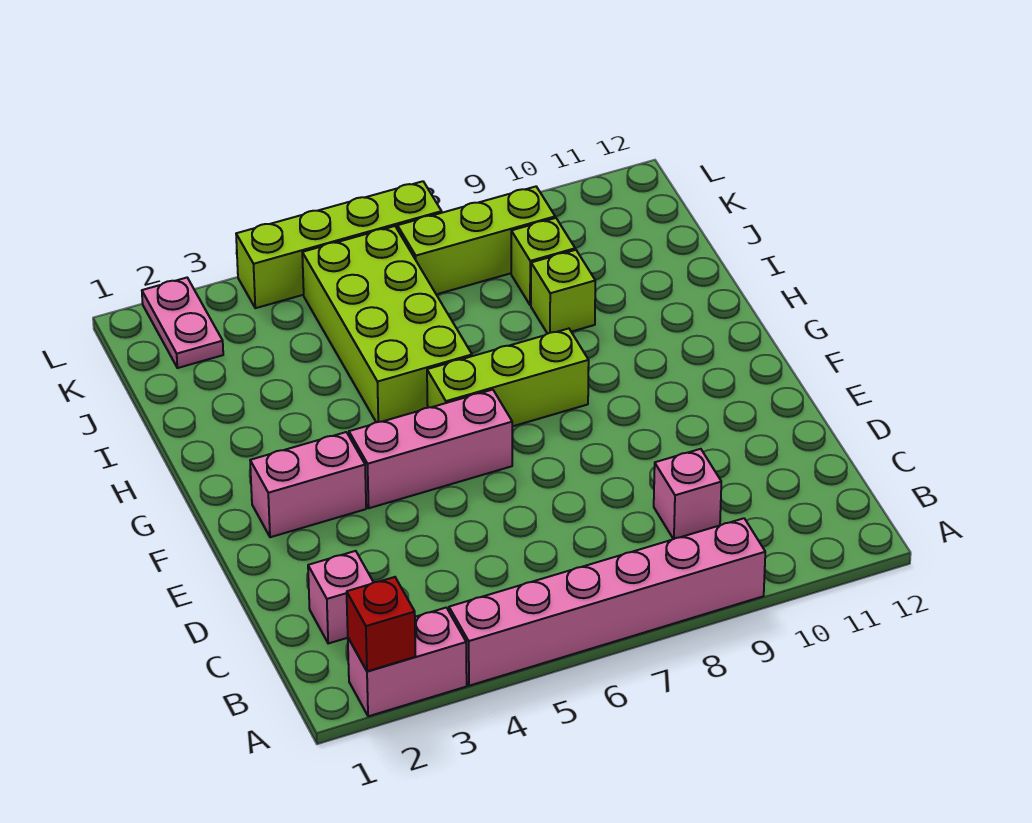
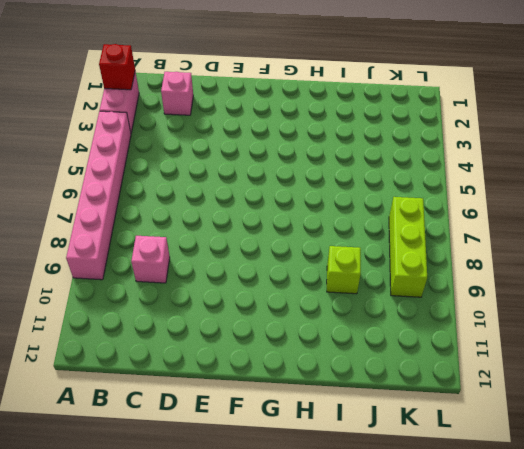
none -> pink 1x2 brick [250,432,366,537]
none -> pink 1x3 brick [349,390,512,508]
none -> lime 1x3 brick [427,329,589,426]

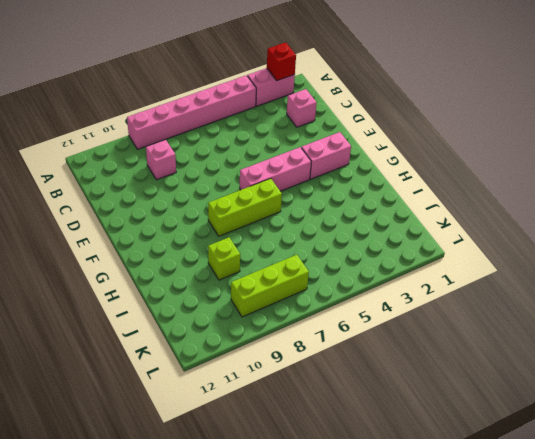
none -> lime 2x4 brick [302,226,472,422]
none -> lime 1x1 brick [511,218,575,305]
none -> pink 1x2 plate [142,278,223,368]

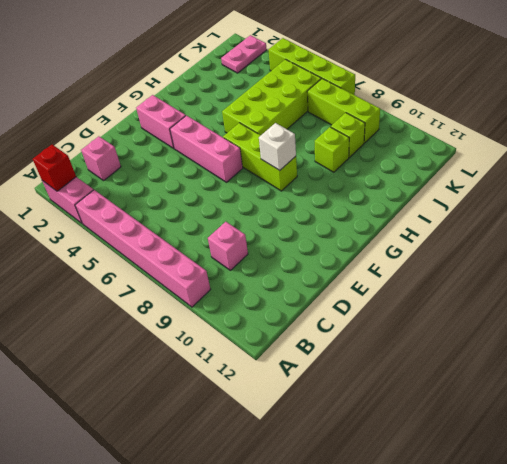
white 1x1 brick [259,123,296,170] -> none

